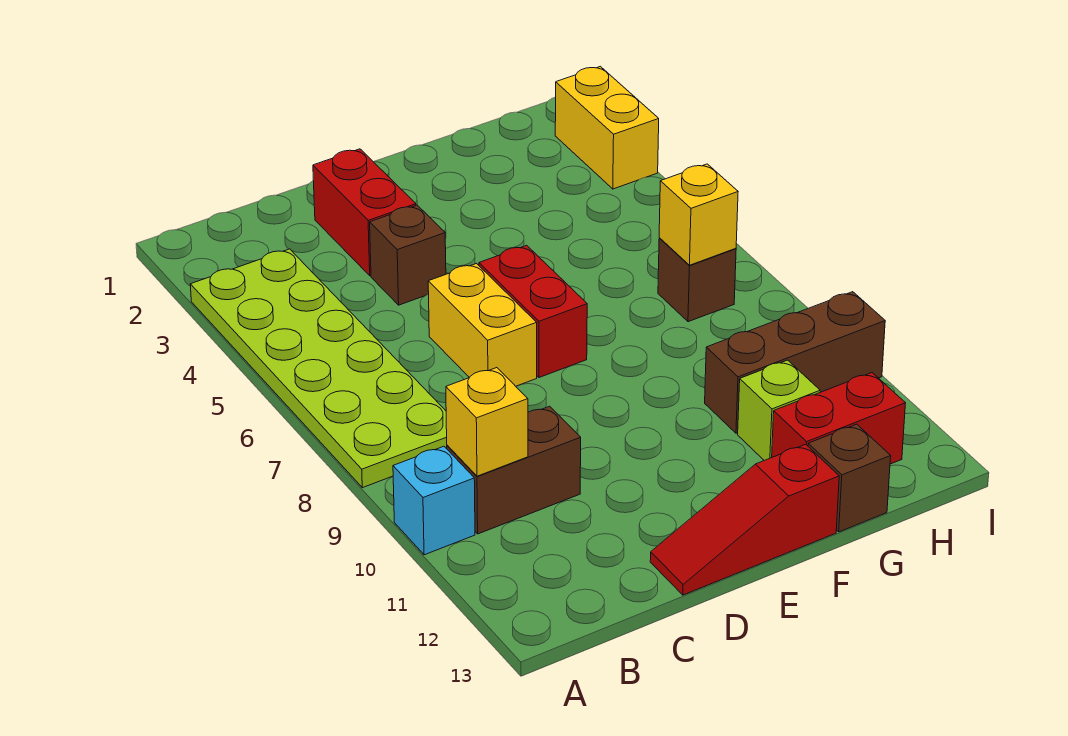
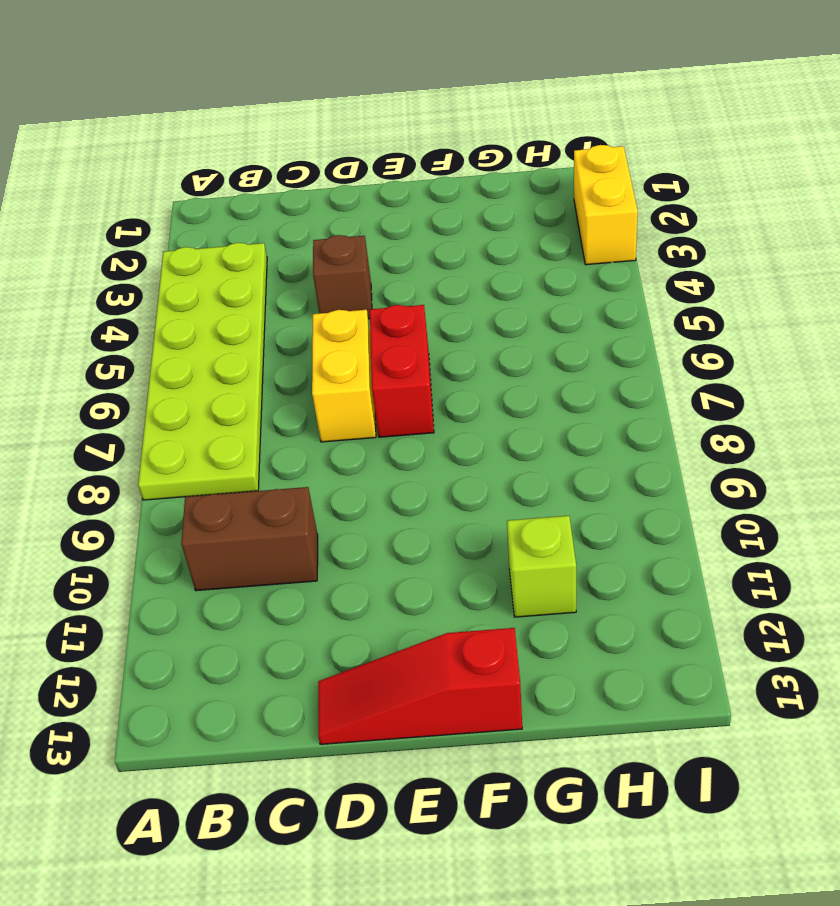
none -> cyan 1x1 brick [393,446,475,555]
none -> red 1x2 brick [313,149,416,276]
none -> brown 1x3 brick [705,292,885,433]

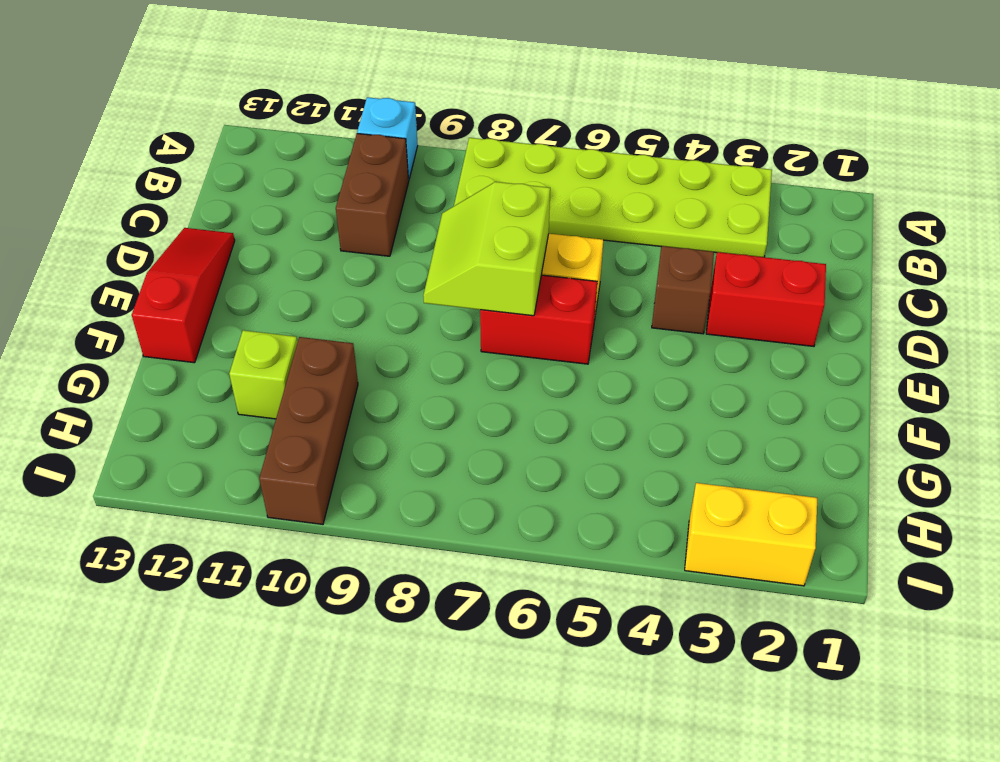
lime 2x2 slope [423,182,550,316] -> none
none -> red 1x2 brick [772,373,906,464]
none -> brown 1x1 brick [808,424,891,532]
none -> brown 1x1 brick [658,238,736,322]

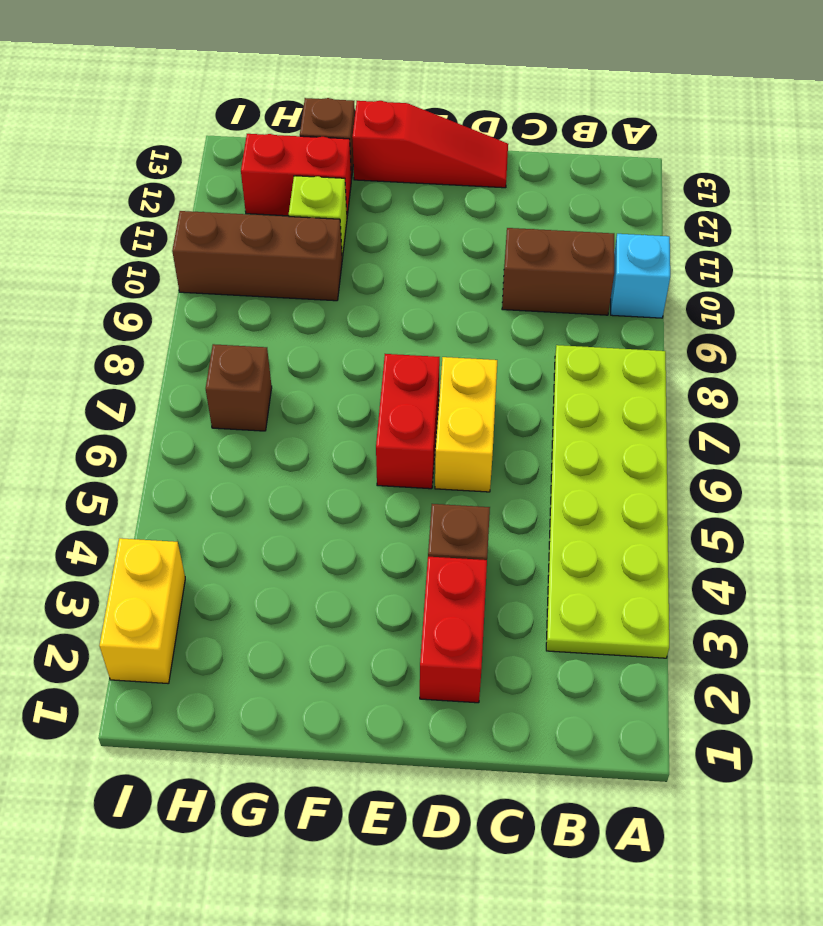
none -> yellow 1x1 brick [446,368,528,476]
none -> yellow 1x1 brick [659,164,738,265]

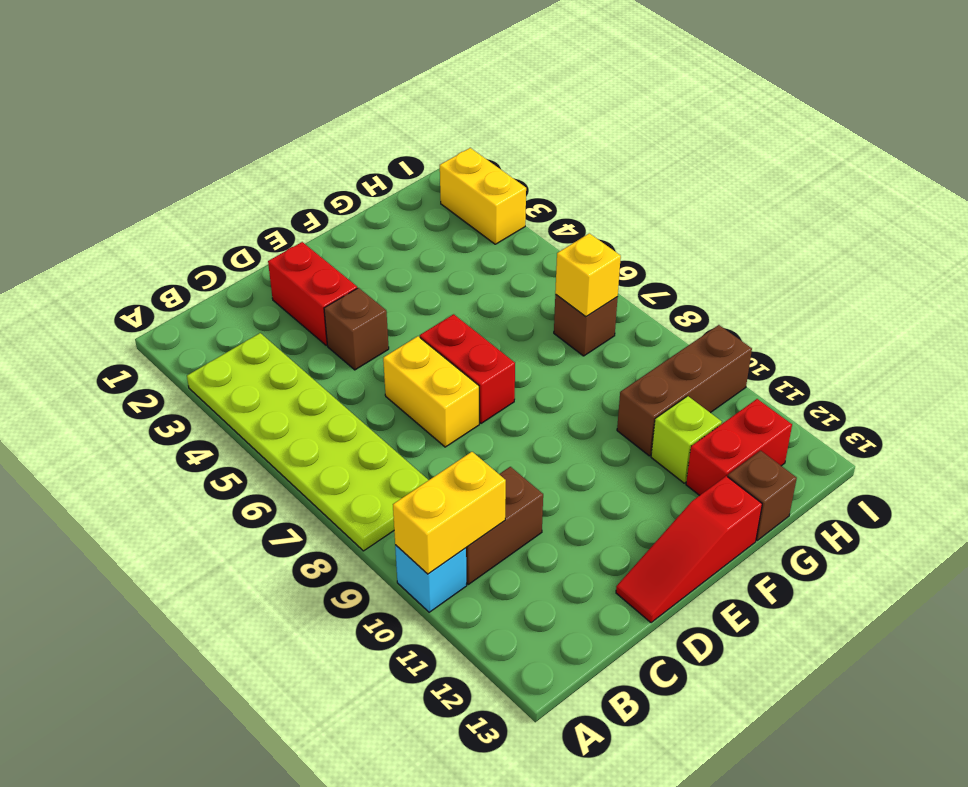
yellow 1x2 brick [393,452,506,574] -> yellow 1x1 brick [446,368,528,476]

